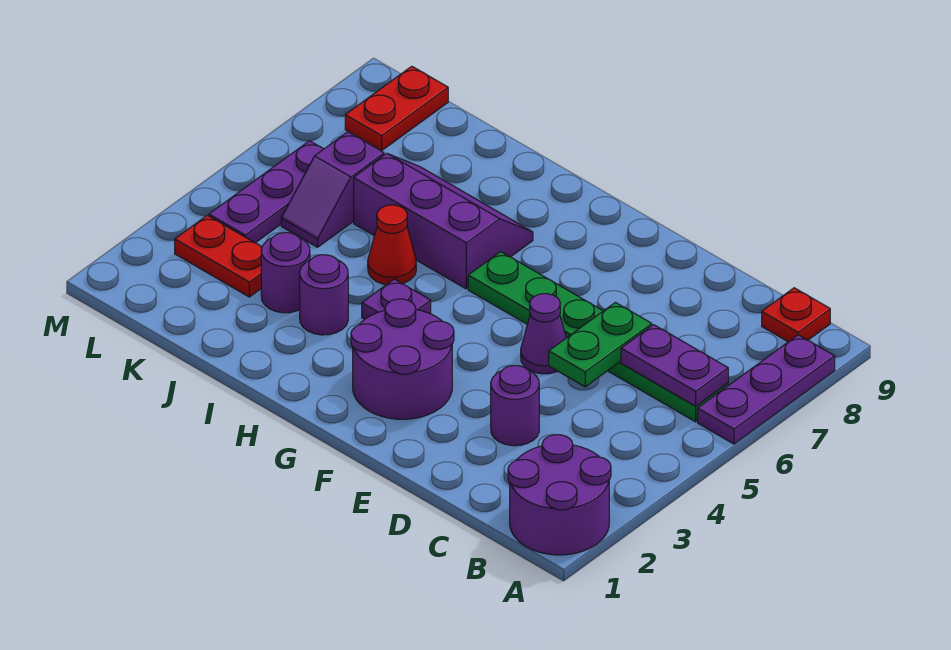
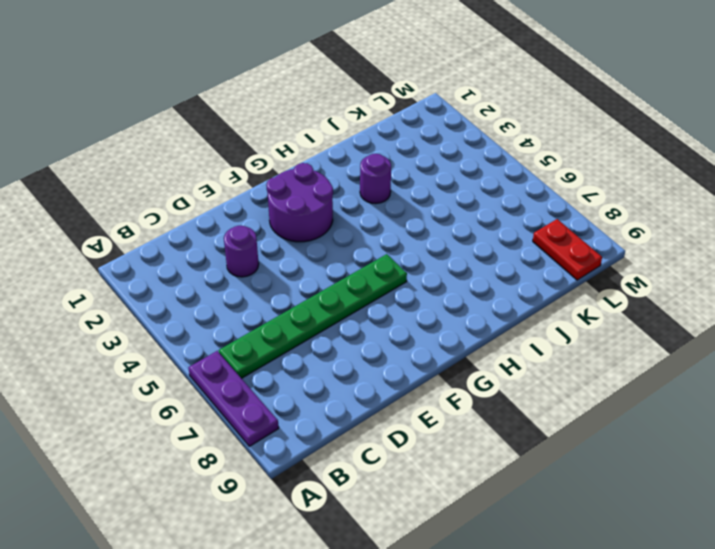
none -> purple 2x2 round brick [508,435,611,555]
none -> red 1x1 plate [762,288,830,342]
none -> purple 1x1 cone [521,294,566,374]

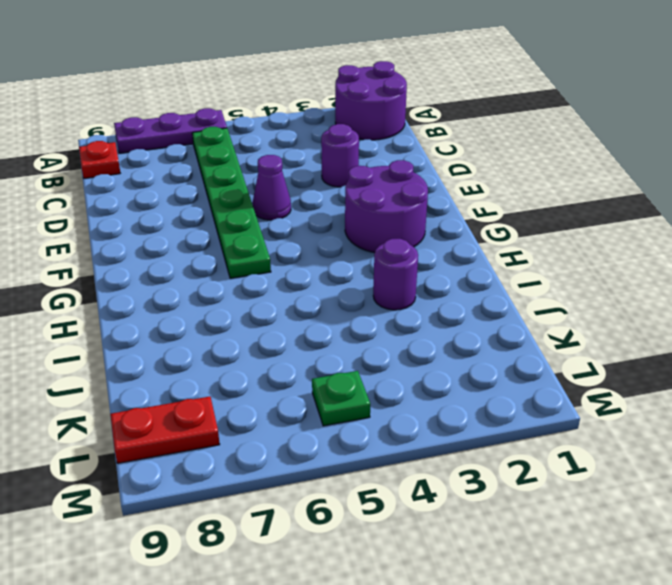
green 1x1 plate [312,371,370,426] -> purple 1x3 plate [209,141,323,243]
none -> purple 1x1 plate [362,279,431,319]
none -> purple 2x3 slope [354,153,533,289]
none -> red 1x1 cone [368,205,416,285]

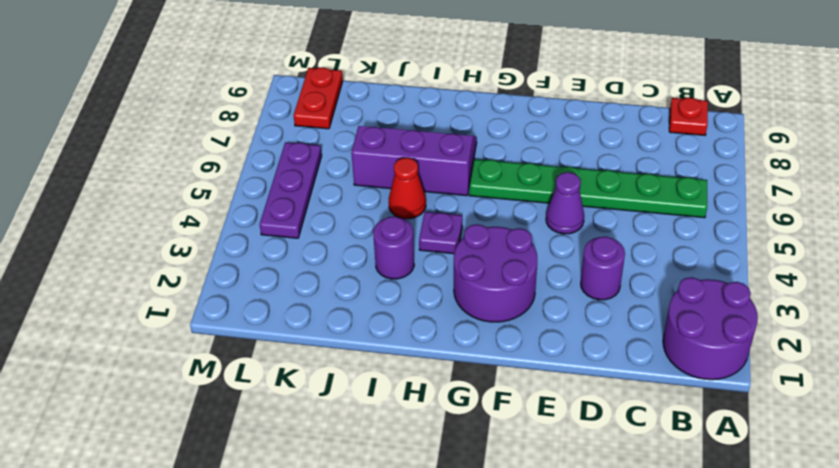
none -> purple 1x3 plate [698,335,835,444]
none -> purple 1x1 round brick [261,233,310,313]
none -> red 1x2 plate [175,215,262,297]

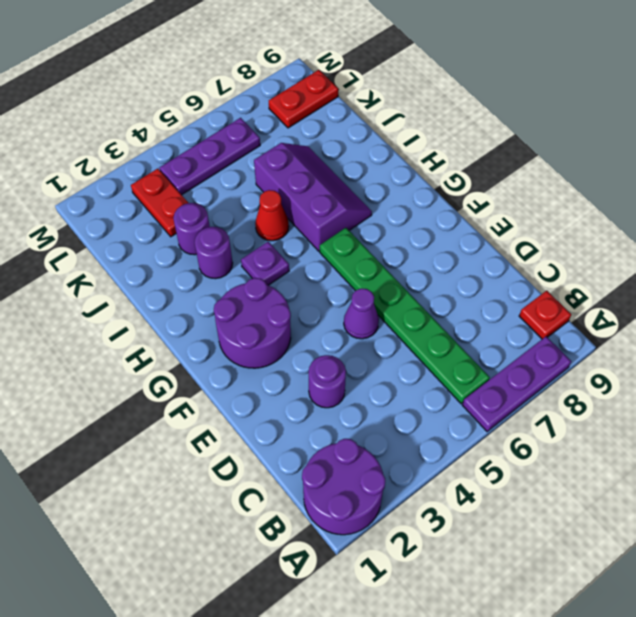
none -> purple 1x2 slope [281,132,384,247]
none -> purple 1x2 plate [621,325,728,406]
none -> green 1x2 plate [549,302,652,387]

